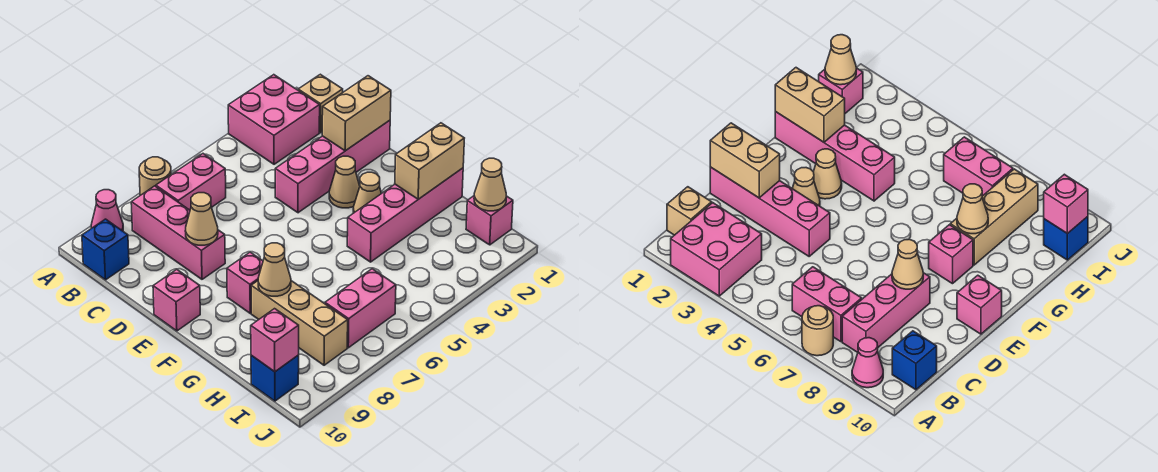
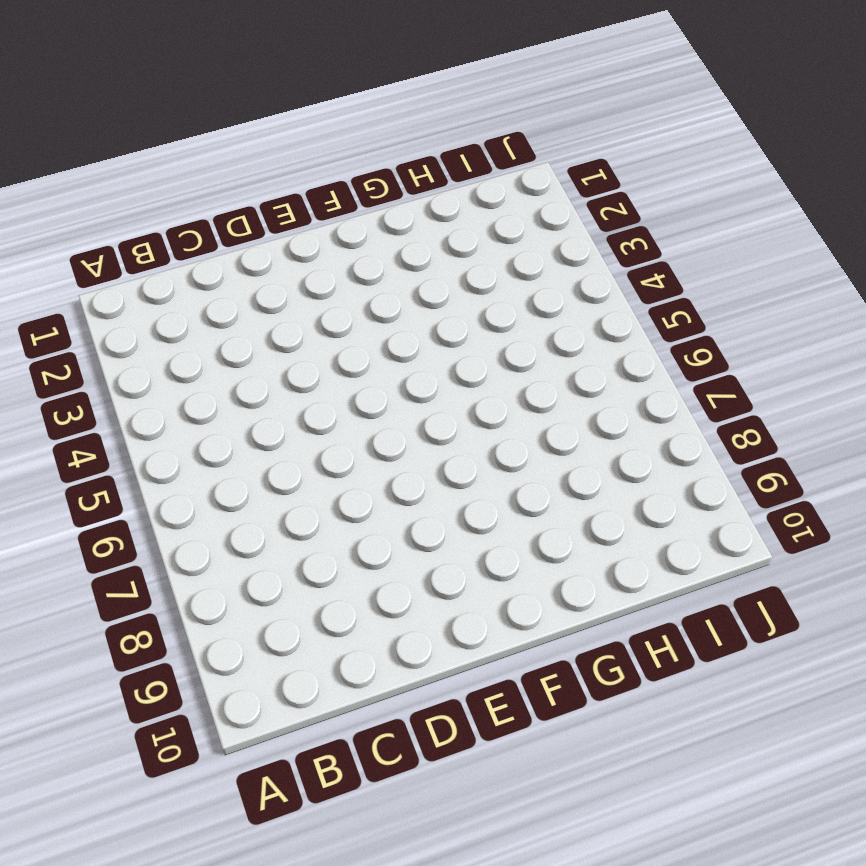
none -> pink 2x2 brick [228,75,320,164]
none -> tan 1x1 round brick [139,157,171,195]
none -> pink 1x1 cone [91,190,123,231]

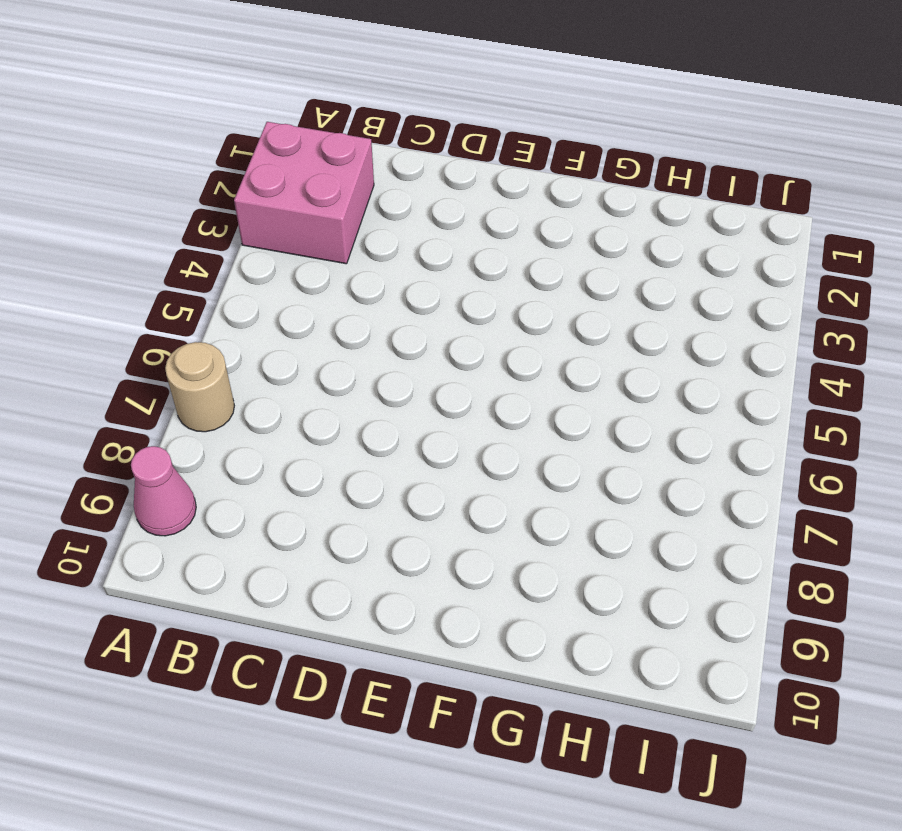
none -> tan 1x1 brick [298,74,343,133]
none -> pink 1x2 brick [156,154,226,210]
none -> pink 1x3 brick [131,186,225,279]

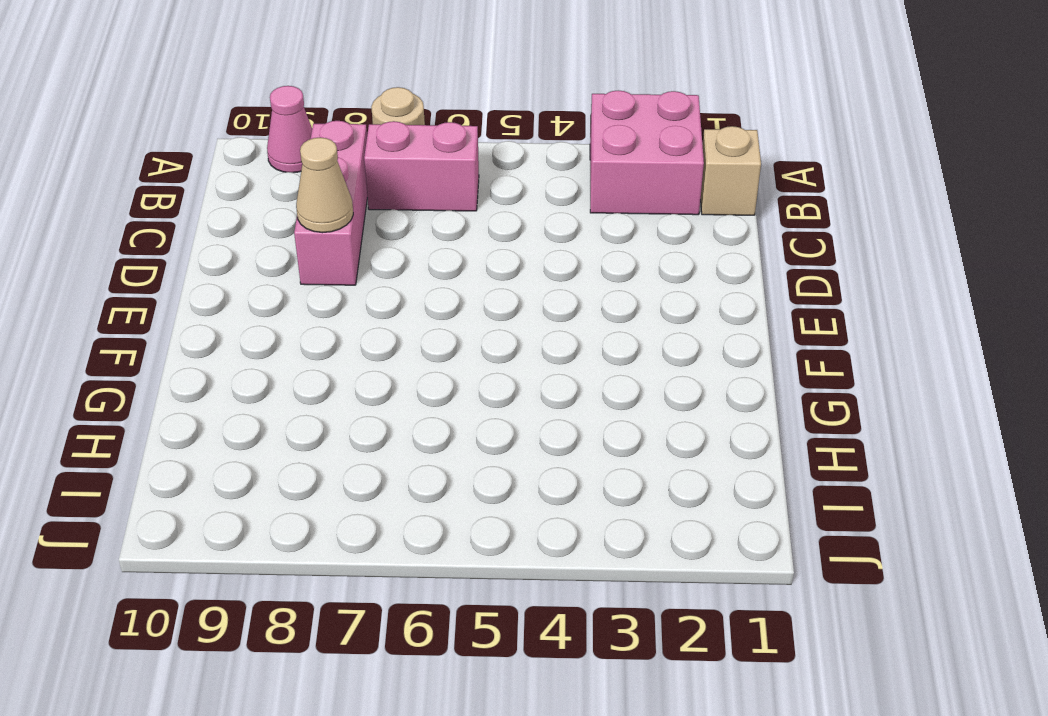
none -> blue 1x1 brick [82,219,129,280]
none -> pink 1x4 brick [275,120,390,213]
none -> tan 1x1 cone [329,156,360,208]

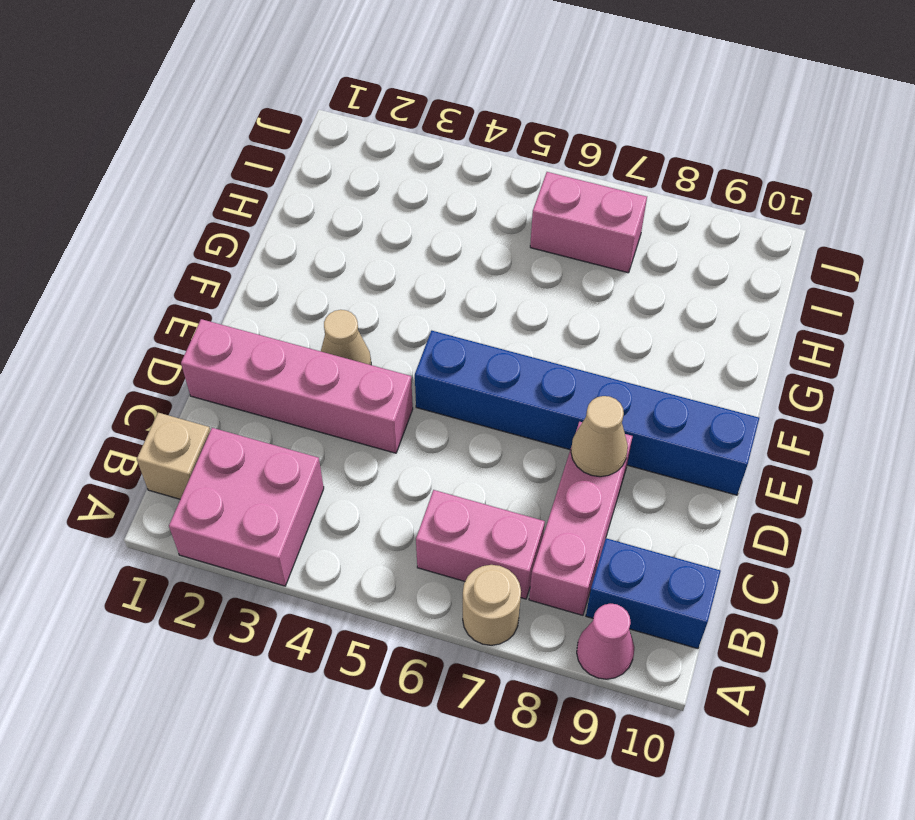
blue 1x2 brick [586,538,721,649] -> blue 1x1 brick [82,219,129,280]
blue 1x6 brick [415,331,759,495] -> pink 1x1 brick [153,269,200,331]
none -> tan 1x1 cone [353,172,381,213]
none -> pink 1x1 brick [227,252,263,313]
none -> pink 1x4 brick [347,168,463,262]

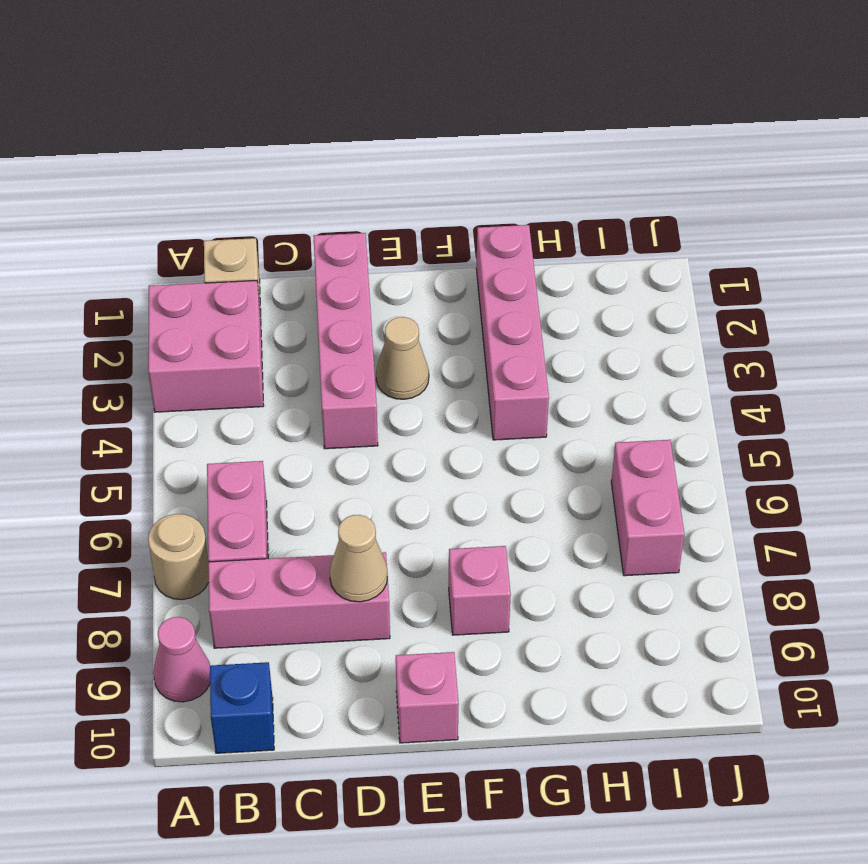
none -> tan 1x1 cone [353,172,381,213]
none -> tan 1x3 brick [251,281,348,365]
none -> pink 1x1 brick [466,196,513,245]

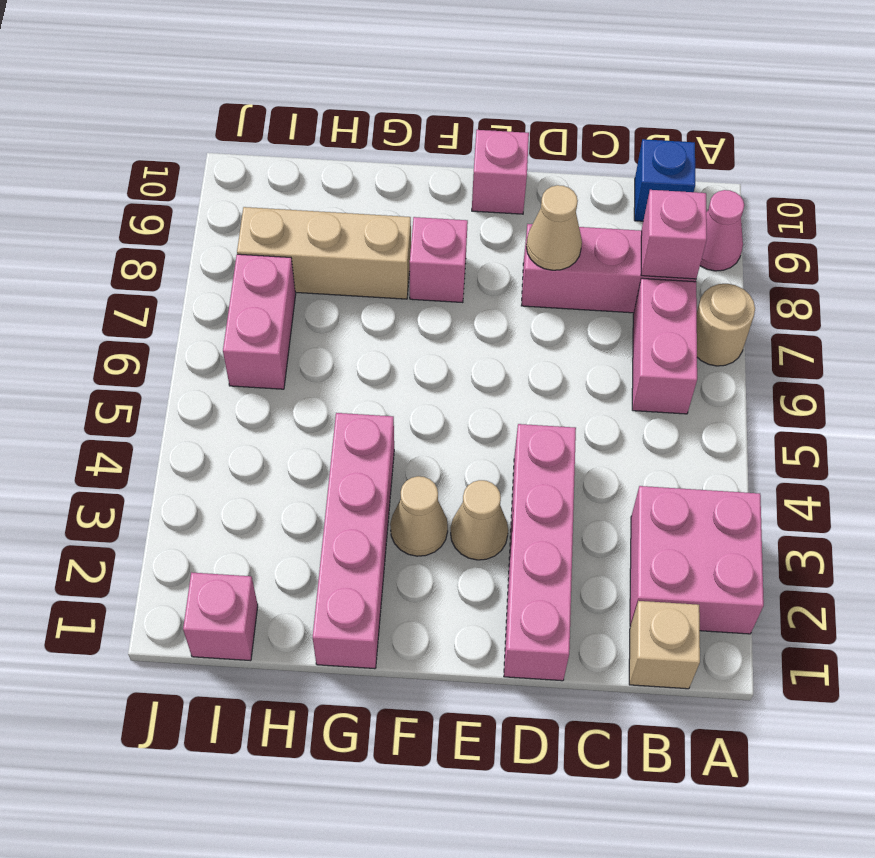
pink 1x1 brick [641,190,707,279] -> pink 1x1 brick moved to [251,309,299,372]
none -> blue 1x1 brick [251,355,299,401]
none -> tan 1x2 brick [322,76,391,151]
none -> tan 1x2 brick [395,123,464,199]

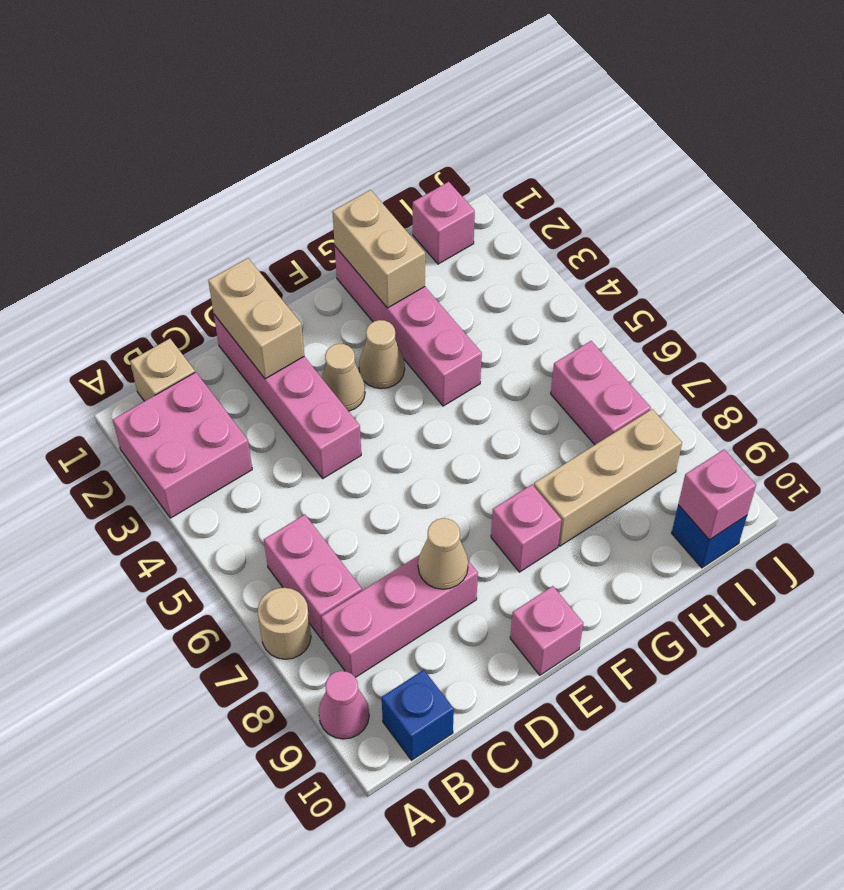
none -> tan 1x1 cone [258,243,291,296]
none -> tan 1x1 cone [474,158,506,211]

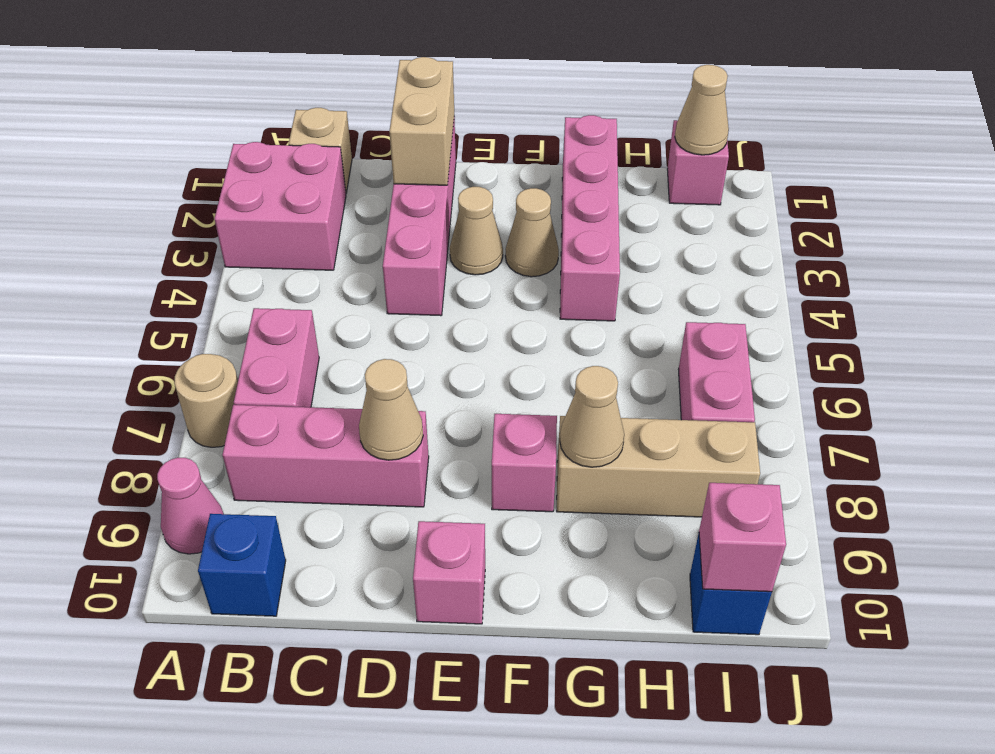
none -> tan 1x2 brick [395,123,464,199]

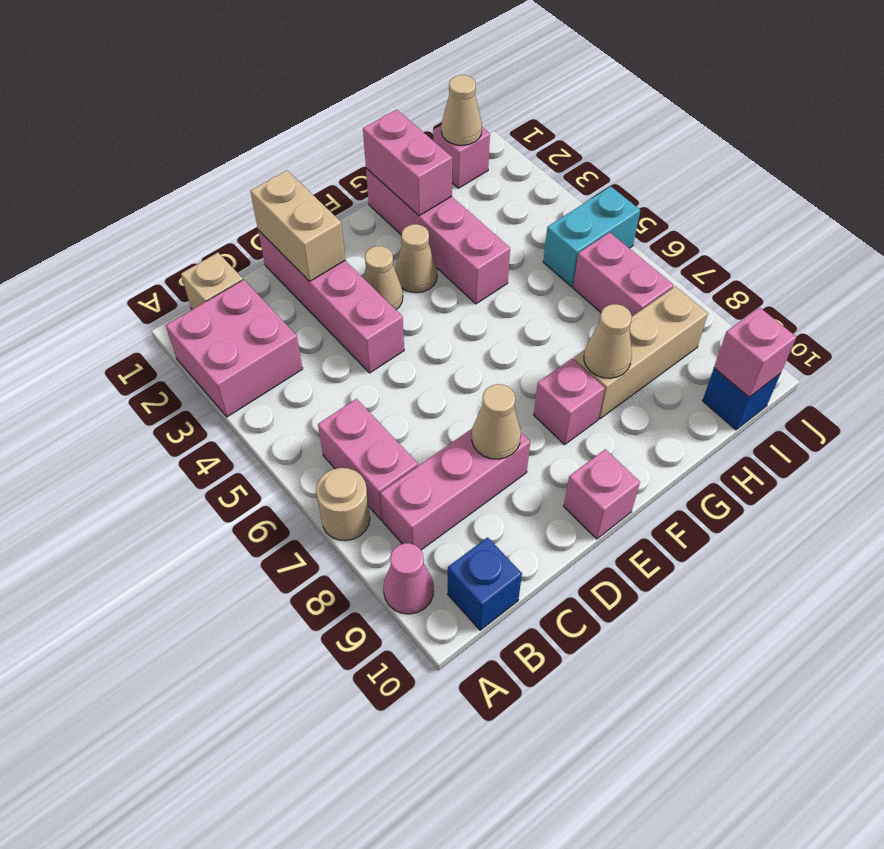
pink 1x2 brick [363,110,452,216] -> tan 1x2 brick [395,123,464,199]
cyan 1x2 brick [543,186,640,287] -> none

